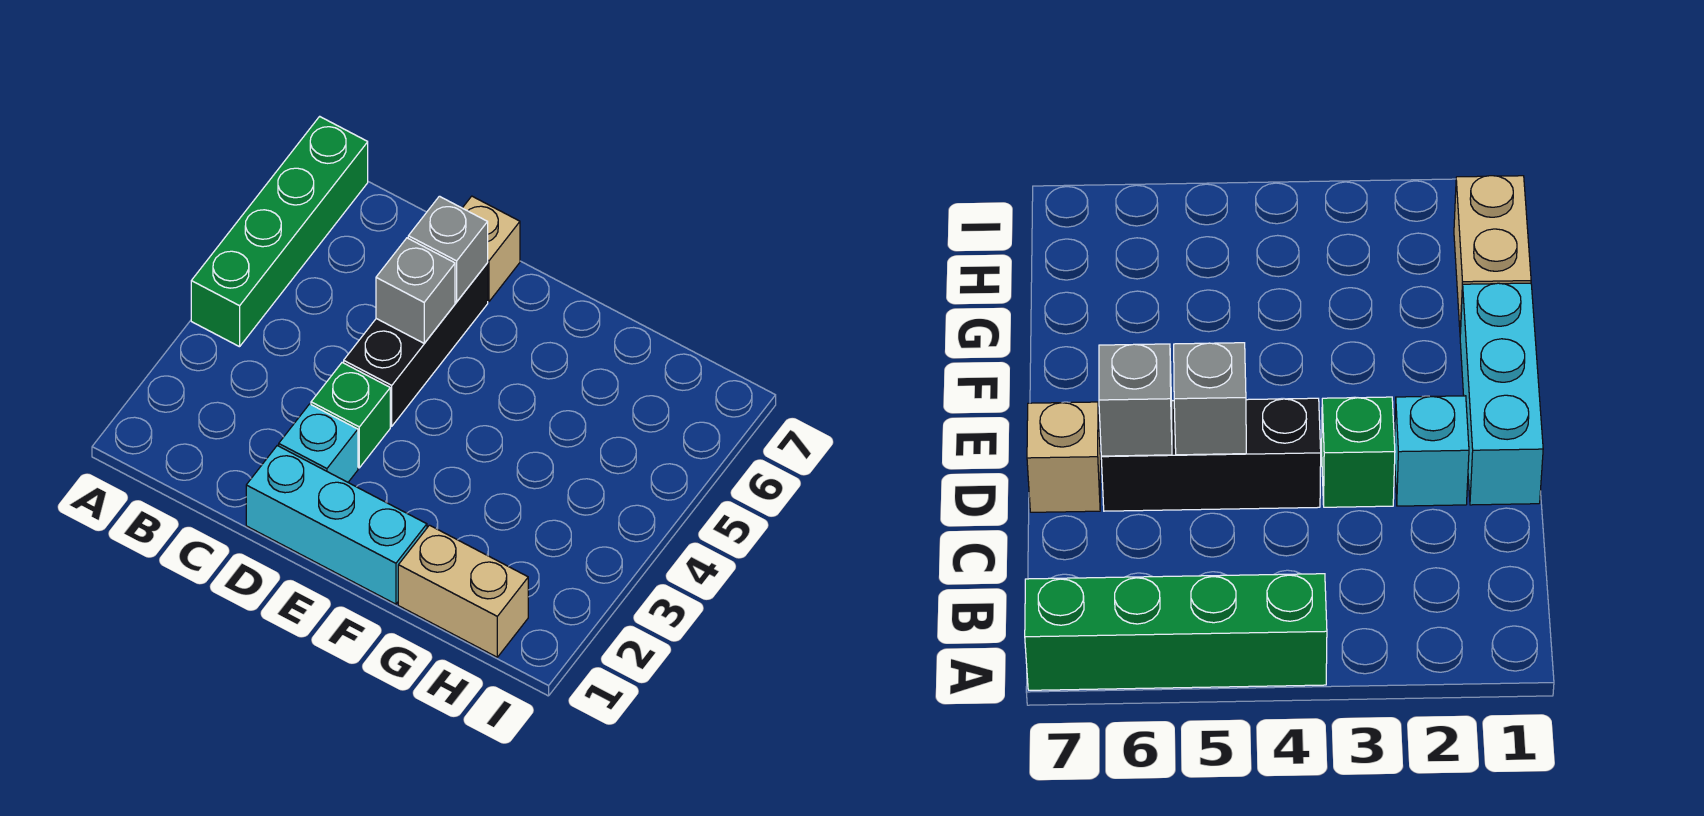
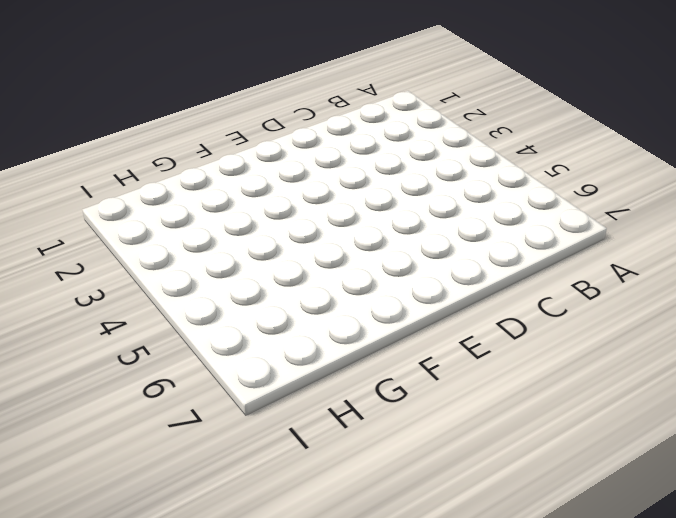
none -> green 1x4 brick [191,116,368,347]
none -> cyan 1x3 brick [246,446,427,604]

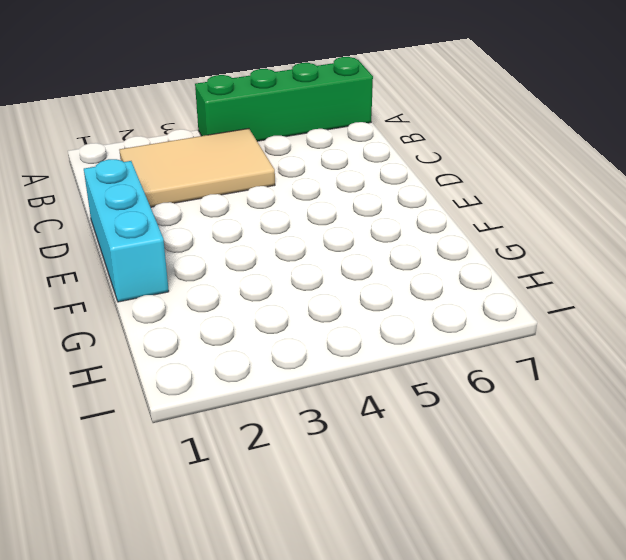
tan 2x3 tile [119,129,275,207] -> none
none -> cyan 1x1 brick [279,404,358,482]
none -> green 1x1 brick [311,363,390,468]

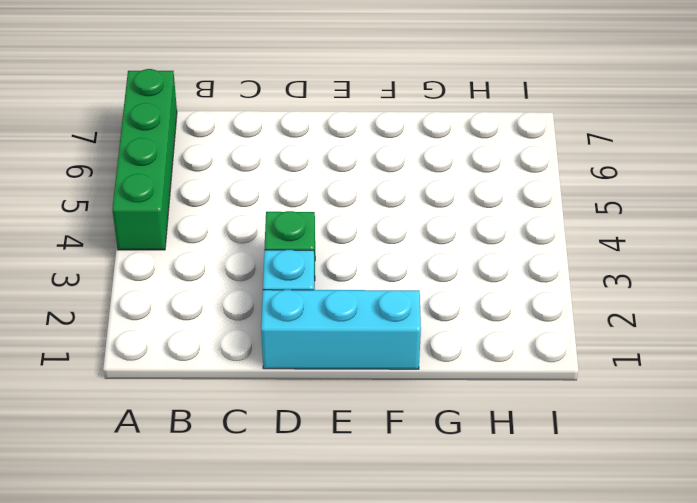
none -> black 1x3 brick [344,263,488,426]
none -> tan 1x1 brick [463,196,520,302]

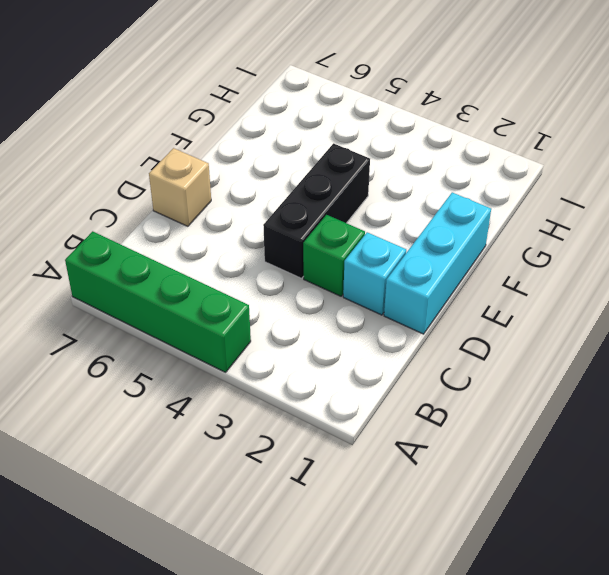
black 1x3 brick [263,143,370,278] -> black 1x3 brick turned to [344,263,488,426]
none -> tan 1x2 brick [398,525,528,657]
none -> grey 1x1 brick [376,238,455,343]

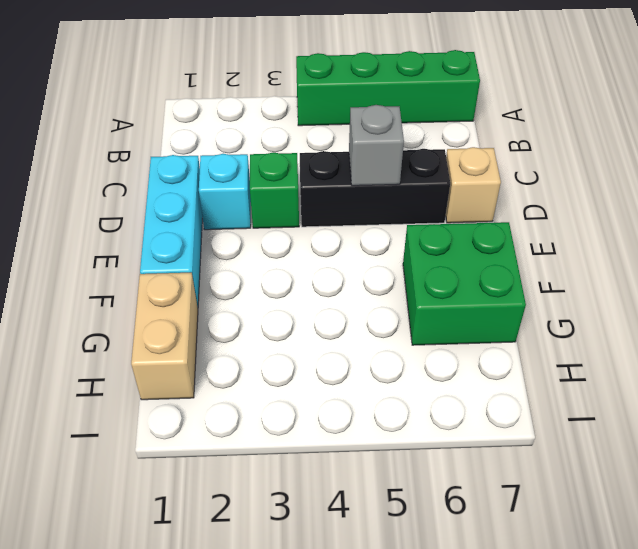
green 2x2 brick [403,222,526,345] -> none
none -> grey 1x1 brick [408,196,488,302]

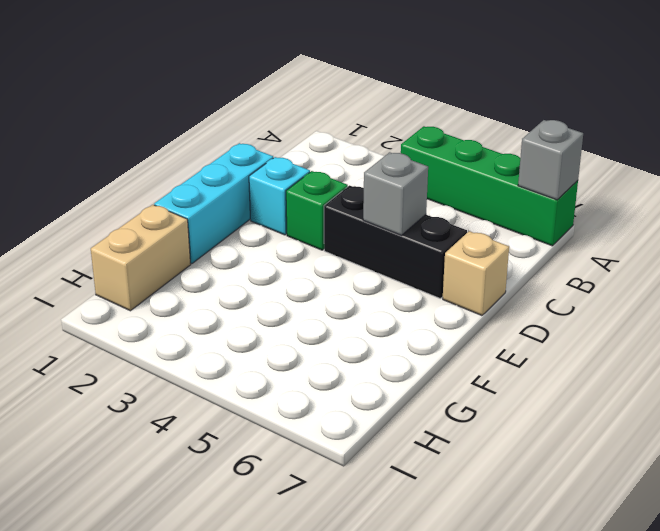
grey 1x1 brick [518,120,583,200] -> grey 1x1 brick moved to [408,196,488,302]

